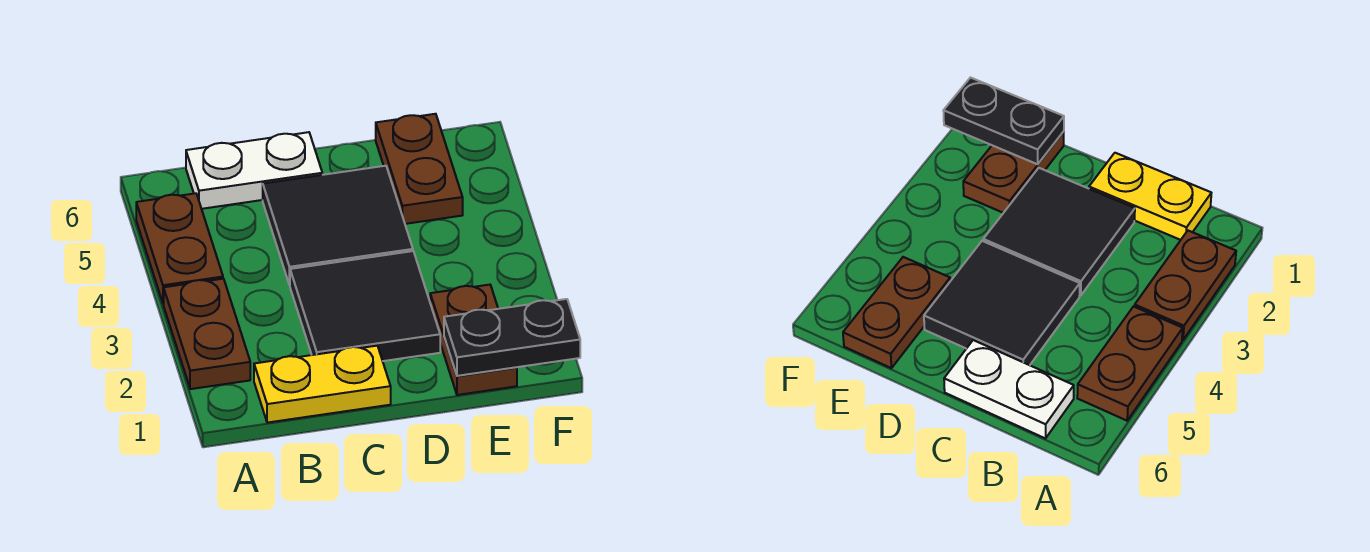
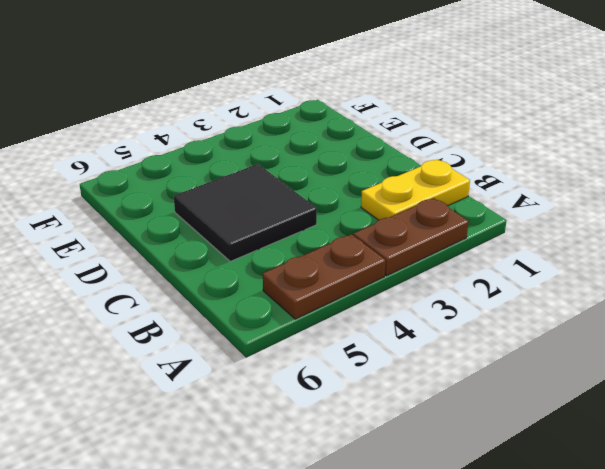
yellow 1x2 plate [361,160,470,220] -> yellow 1x2 plate turned to [254,346,391,423]
none -> white 1x2 plate [186,132,322,209]
none -> black 2x2 tile [290,251,440,361]

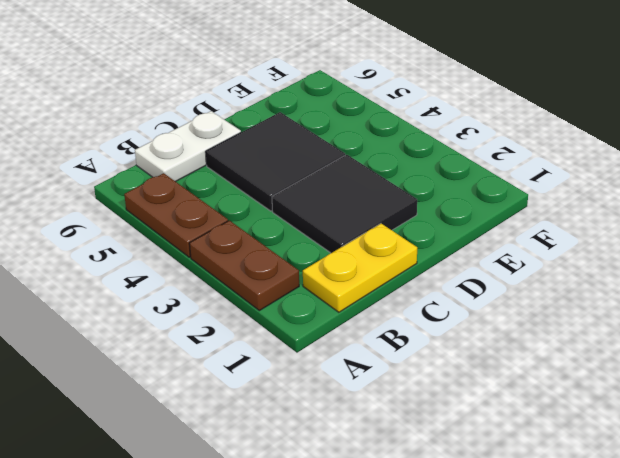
none -> brown 1x2 plate [430,285,517,395]
none -> brown 1x2 plate [376,114,463,224]

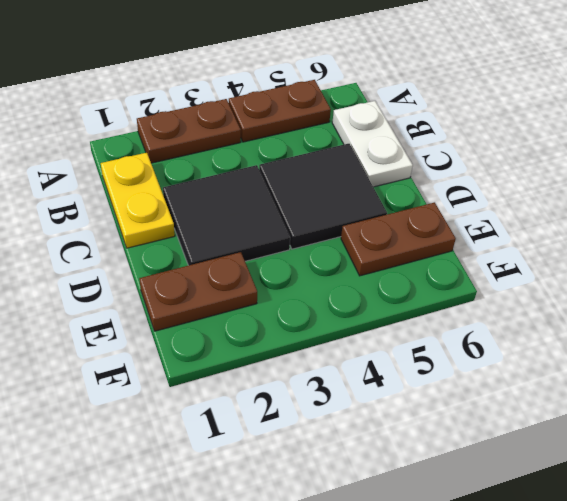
none -> black 1x2 plate [444,299,580,376]

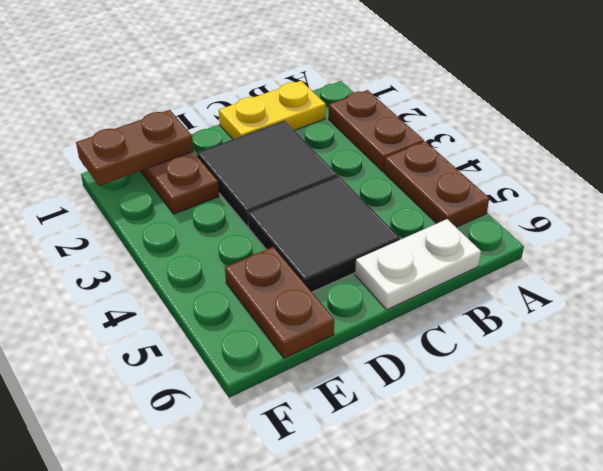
brown 1x2 plate [76,110,194,186] -> black 1x2 plate [444,299,580,376]

